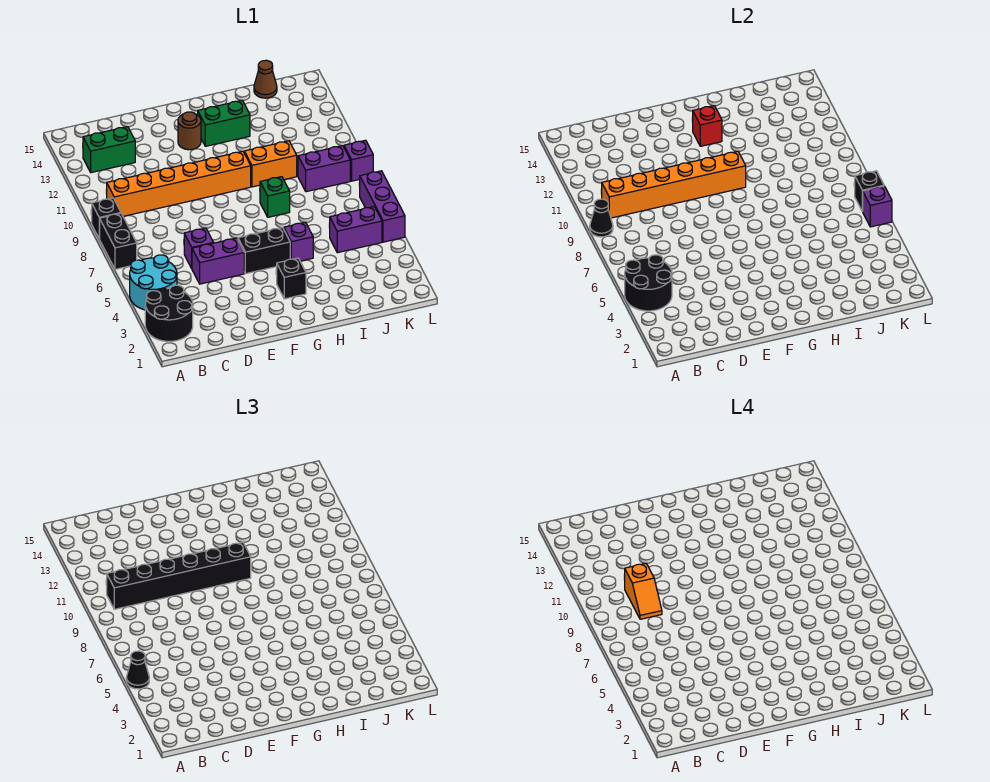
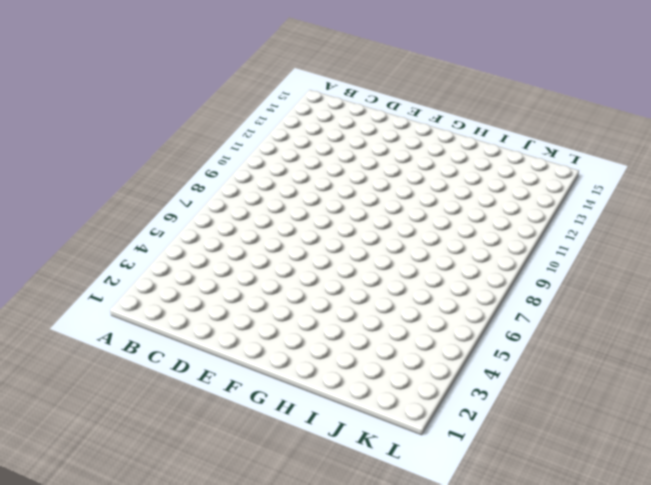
none -> black 2x2 round brick [145,285,193,341]
none -> cyan 2x2 round brick [130,255,177,310]
none -> black 1x2 brick [100,213,137,269]

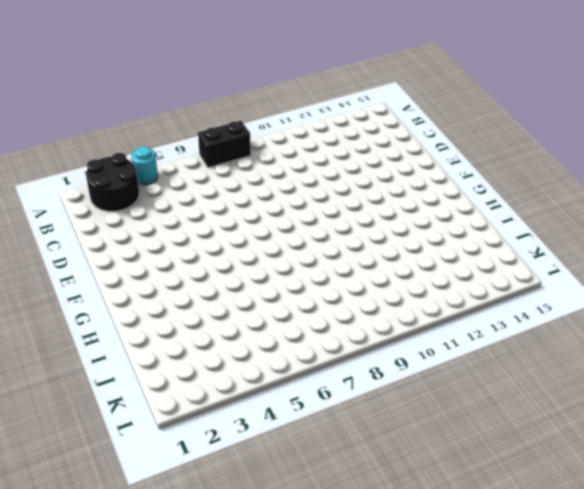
cyan 1x1 round brick [132,146,158,185] -> cyan 2x2 round brick [130,255,177,310]
none -> black 1x1 brick [91,198,121,239]
none -> orange 1x6 brick [106,151,251,216]
none -> green 1x2 brick [83,127,135,173]

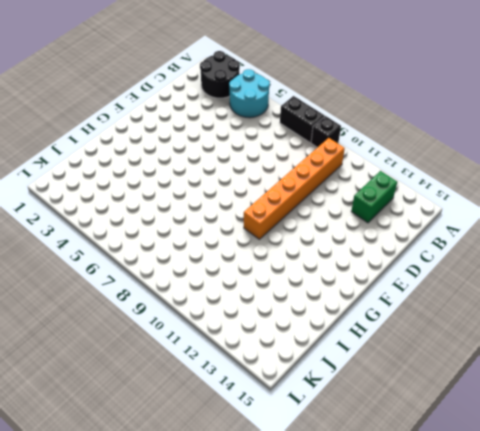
none -> purple 1x2 brick [192,238,244,284]
none -> purple 1x1 brick [184,228,213,268]
none -> black 1x2 brick [238,228,290,274]

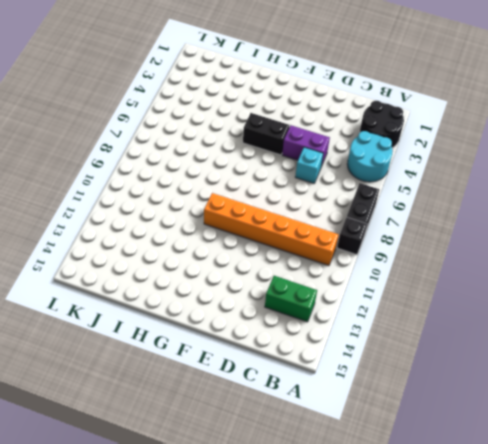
cyan 1x1 brick [295,147,323,183] -> purple 1x1 brick [184,228,213,268]
none -> brown 1x1 round brick [178,112,201,150]
none -> black 1x1 brick [277,258,306,299]
none -> green 1x2 brick [198,100,250,146]

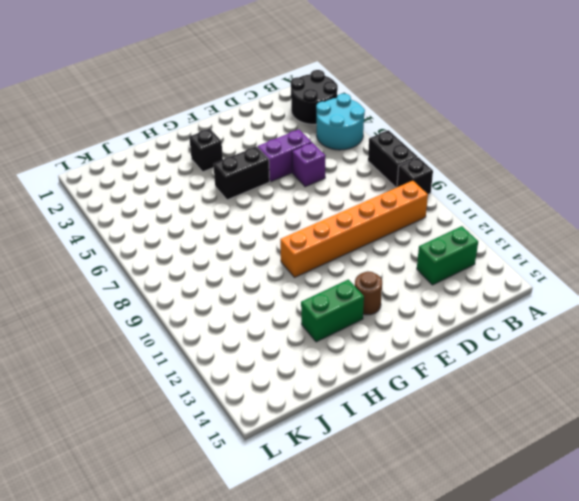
none -> purple 1x1 brick [284,222,313,261]
none -> green 1x1 brick [260,177,290,217]
none -> orange 1x2 brick [244,141,297,187]

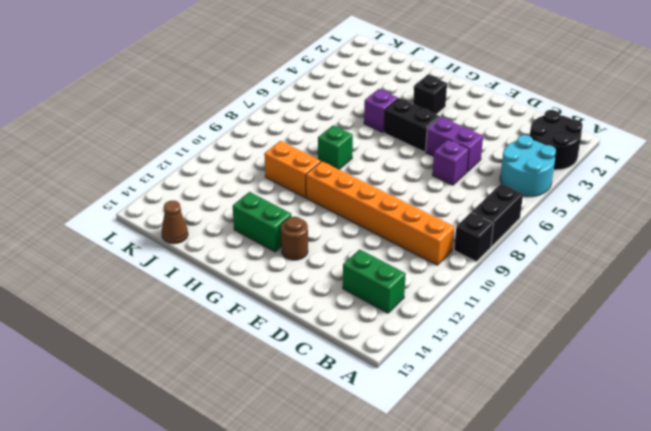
none -> purple 1x2 brick [329,207,382,253]
none -> purple 1x2 brick [298,146,350,192]
none -> purple 1x3 brick [360,171,405,242]

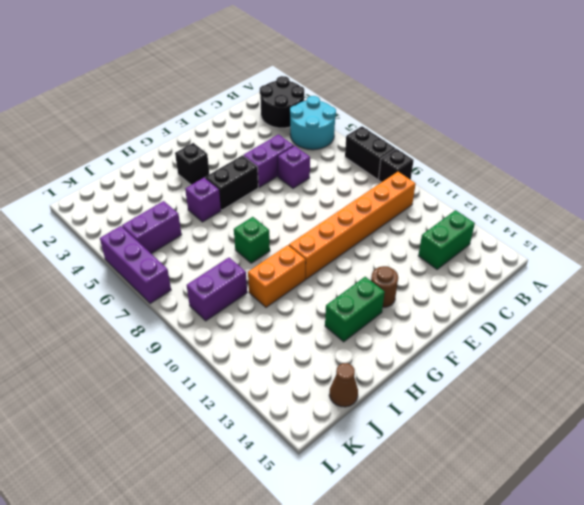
none -> purple 1x1 brick [344,140,373,181]
none -> black 2x2 round brick [625,255,672,311]
none -> black 1x1 cone [590,199,613,237]

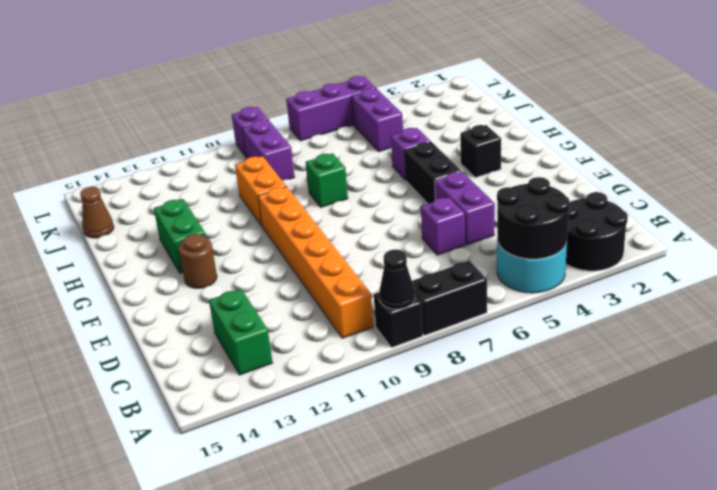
none -> orange 1x6 brick [601,151,746,218]
none -> red 1x1 brick [692,106,722,146]
none -> purple 1x1 brick [862,186,892,227]

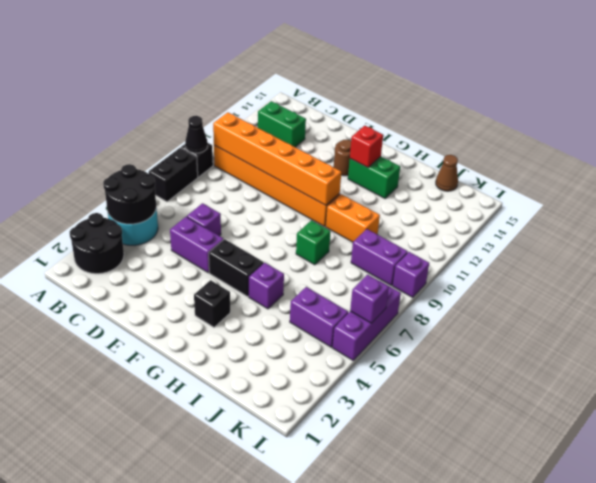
none -> black 1x1 brick [855,171,884,211]
none -> black 1x1 cone [126,651,149,689]
none -> black 1x6 brick [106,542,251,609]

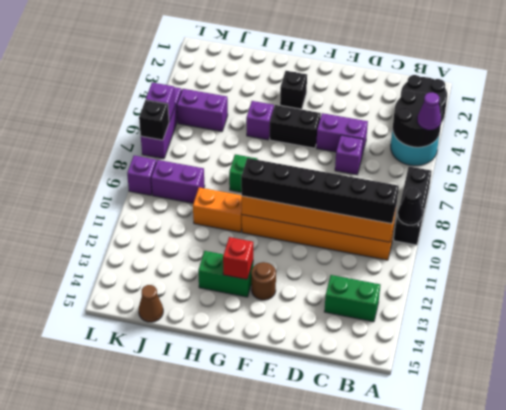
purple 1x1 cone [417,93,441,130] -> black 1x1 cone [126,651,149,689]
none -> orange 1x2 slope [624,563,662,619]

